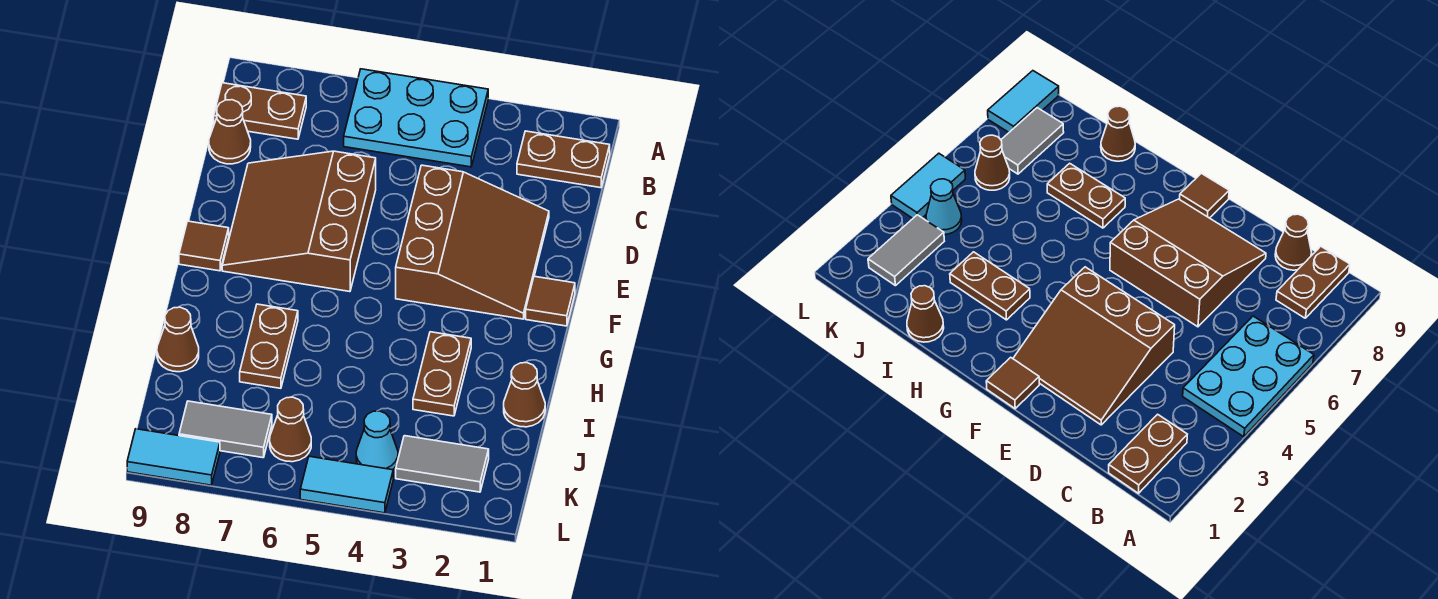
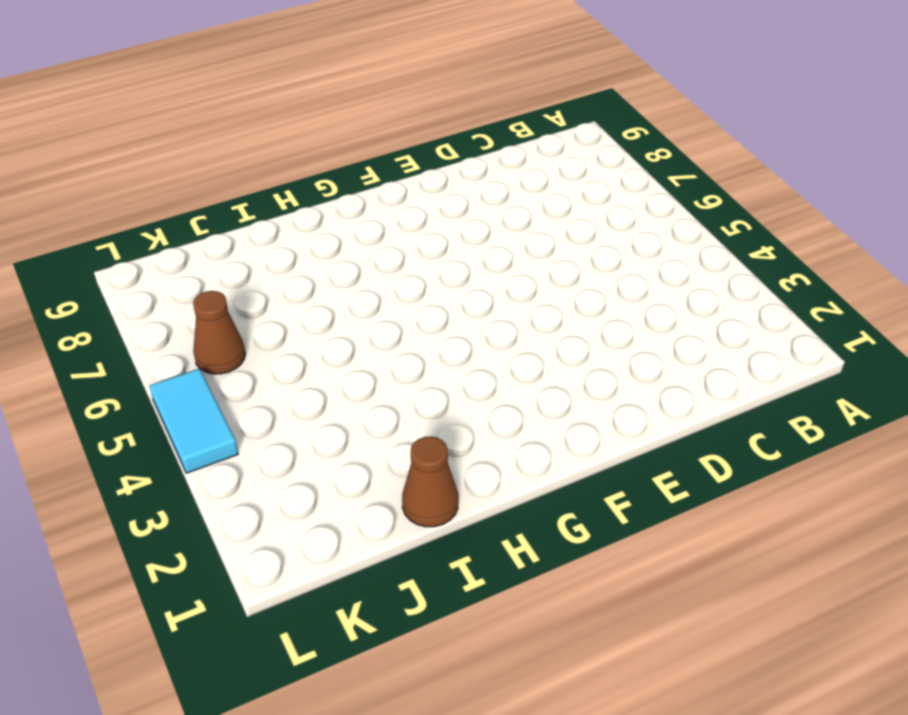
none -> cyan 2x3 plate [344,69,488,167]
none -> brown 1x2 plate [517,131,610,188]
none -> brown 1x2 plate [214,83,306,139]

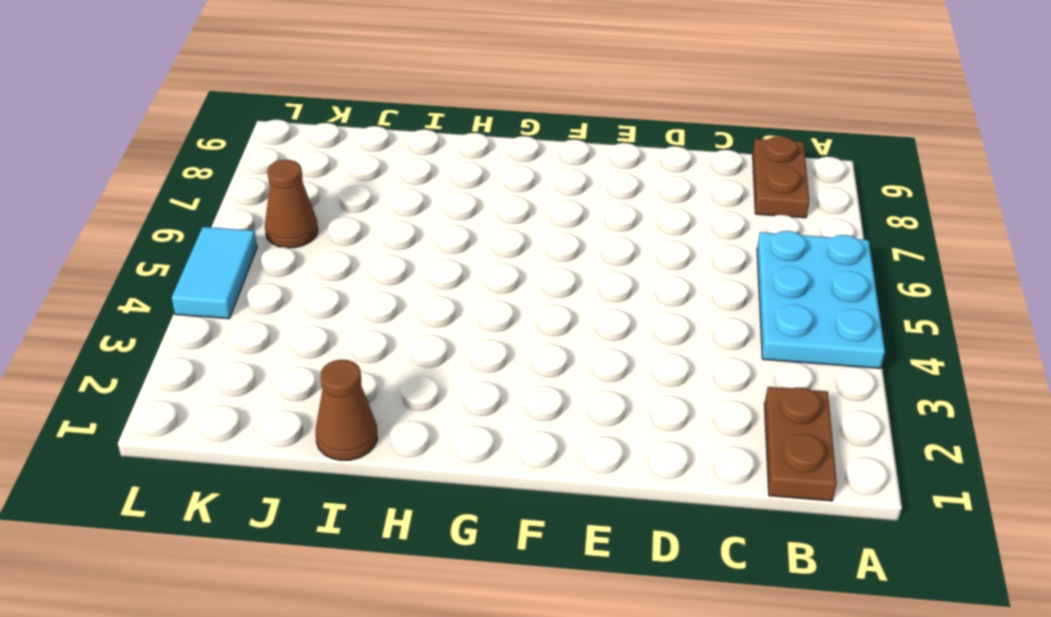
none -> brown 1x1 cone [209,100,251,164]
none -> brown 3x3 slope [396,165,549,319]
none -> brown 3x3 slope [222,151,376,292]

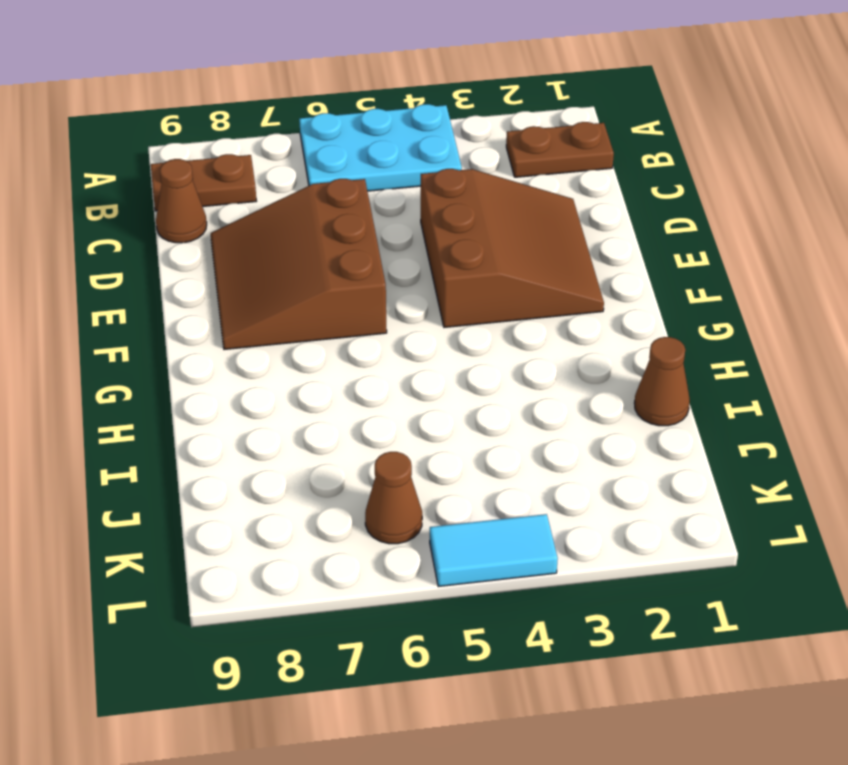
none -> brown 1x1 tile [526,276,575,326]
none -> brown 1x1 tile [179,221,229,271]
none -> brown 1x2 plate [413,332,471,416]

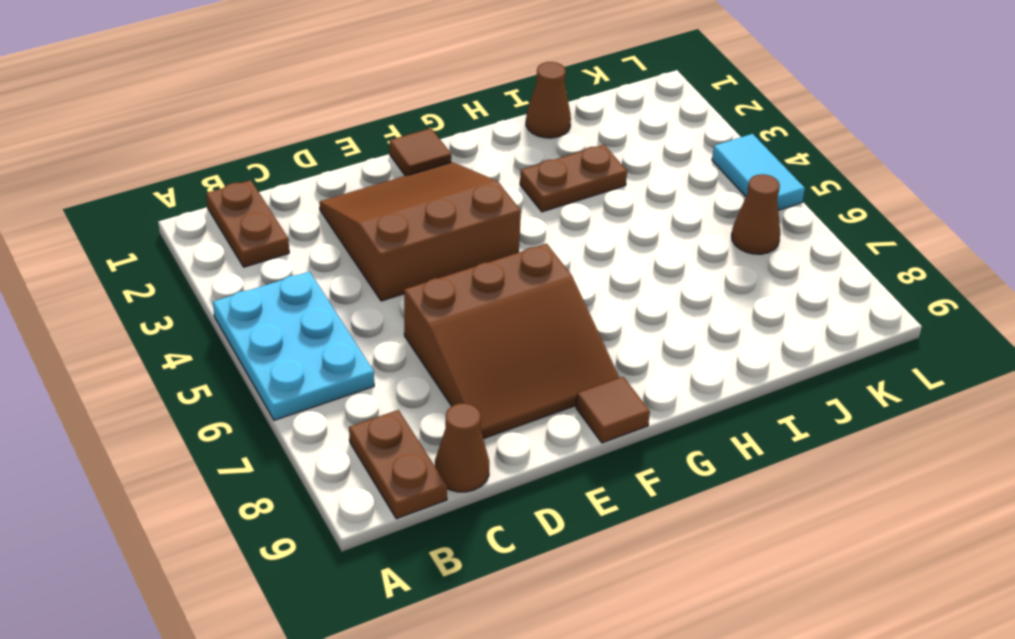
none -> brown 1x2 plate [240,304,298,388]
none -> brown 1x1 cone [157,307,199,372]
none -> grey 1x2 tile [396,436,489,492]

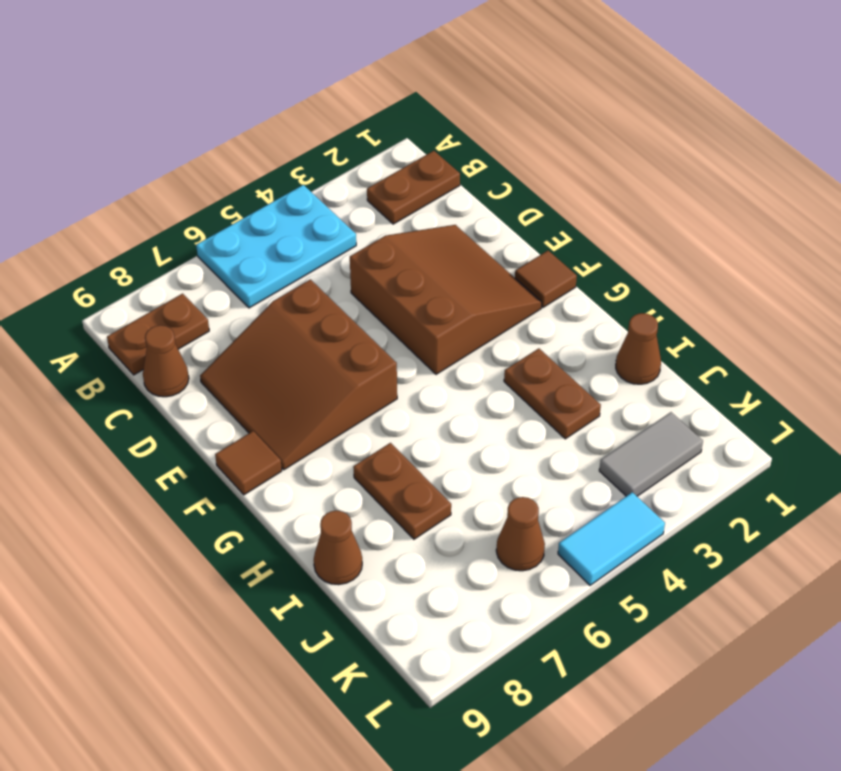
none -> cyan 1x1 cone [356,411,398,470]
none -> grey 1x2 tile [179,401,272,458]
none -> cyan 1x2 tile [127,429,220,485]

